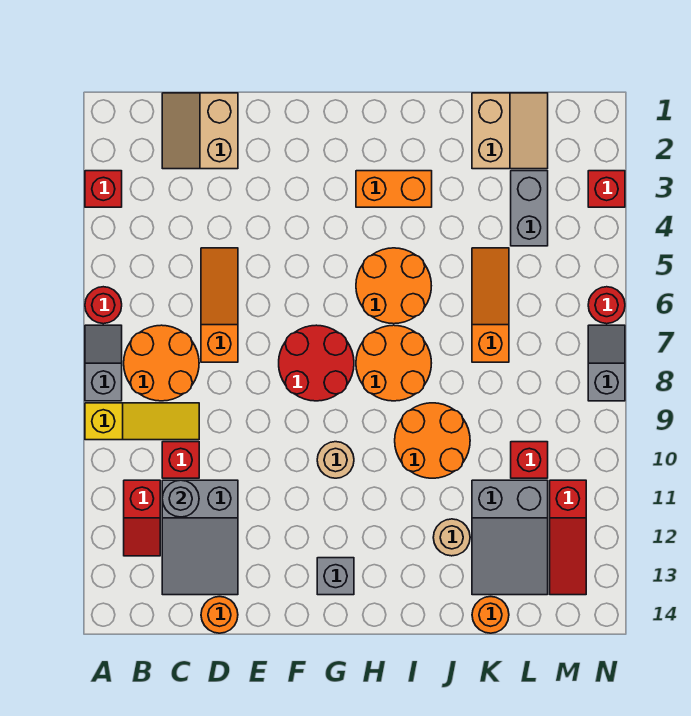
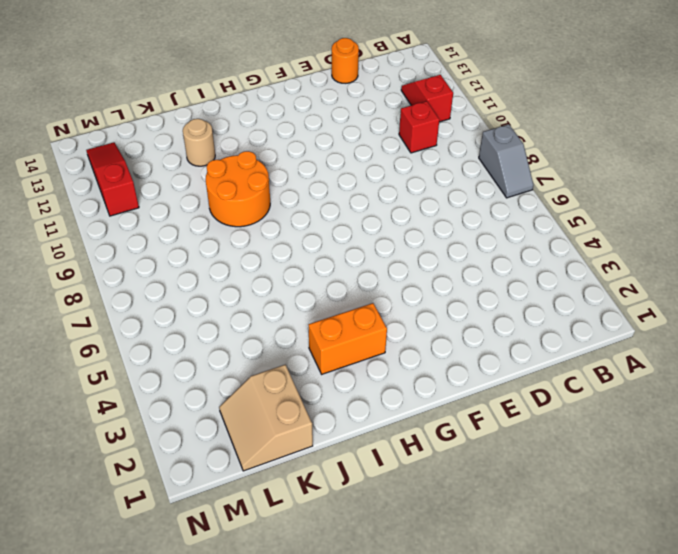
none -> red 1x1 brick [85,171,122,207]
none -> red 1x1 round brick [85,287,122,324]
none -> yellow 1x3 slope [85,403,199,440]
none -> orange 2x2 round brick [124,325,199,401]

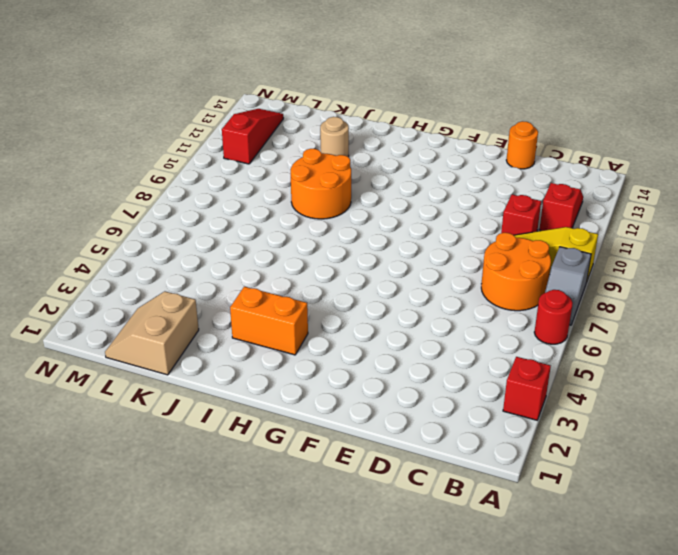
none -> tan 2x2 slope [162,93,238,169]
none -> grey 2x3 slope [162,480,238,595]
none -> orange 1x3 slope [201,248,238,362]
none -> red 2x2 round brick [279,325,354,401]

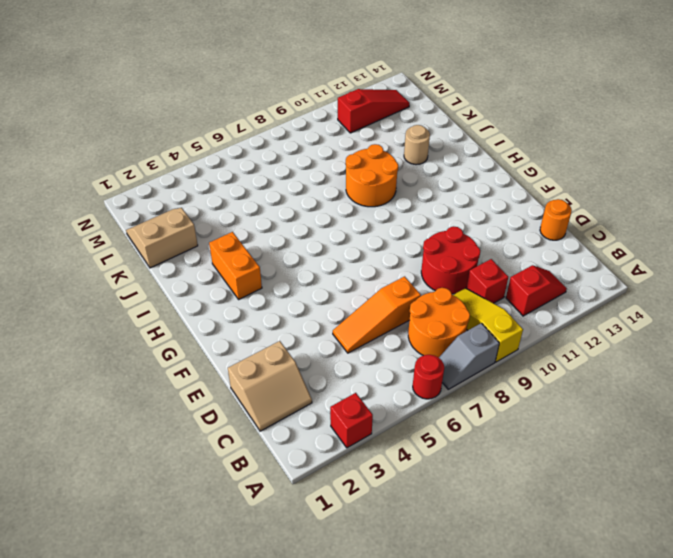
red 2x2 round brick [421,226,480,294] -> red 2x2 round brick moved to [279,325,354,401]
none -> grey 2x3 slope [162,480,238,595]
none -> tan 1x1 round brick [317,442,354,478]
none -> grey 1x1 brick [317,558,354,595]
none -> orange 2x2 round brick [356,248,431,324]

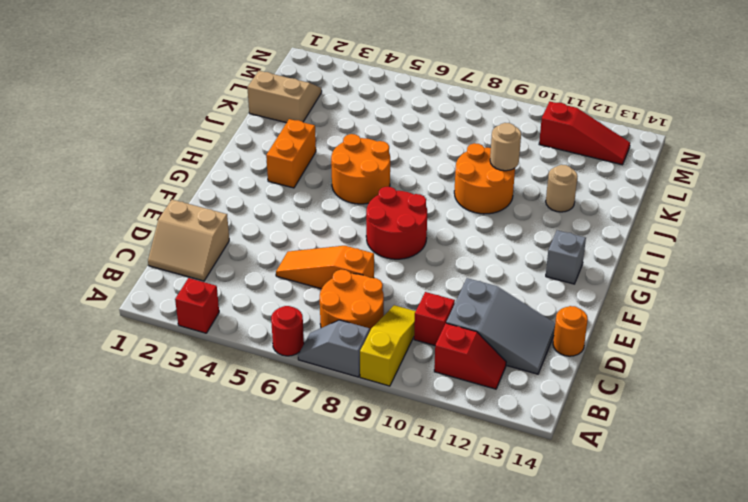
tan 1x1 round brick [490,123,521,171] -> tan 1x1 round brick moved to [317,442,354,478]
none -> orange 2x2 round brick [356,325,431,401]
none -> orange 1x3 slope [472,248,509,362]
none -> grey 2x3 slope [472,480,548,595]
none -> orange 1x1 round brick [472,597,509,633]

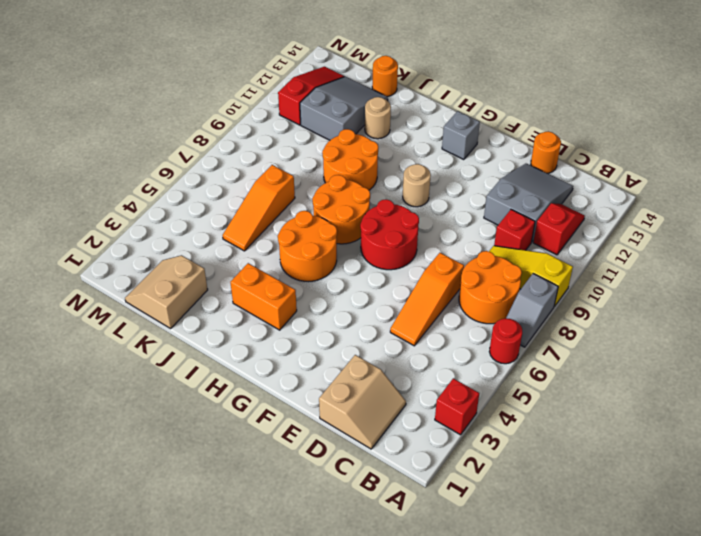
none -> grey 1x2 brick [511,171,548,246]
none -> red 1x1 brick [511,442,548,478]
none -> red 1x1 brick [588,171,625,207]
none -> red 1x1 round brick [588,287,625,324]

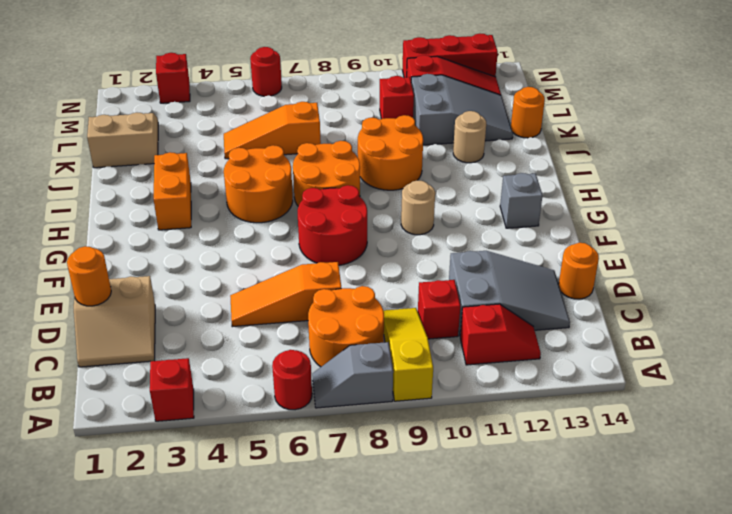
orange 1x1 round brick [67,246,111,306] -> none
red 1x3 brick [402,33,498,77] -> none
none -> grey 1x2 brick [511,171,548,246]
none -> grey 1x2 slope [588,325,625,401]
none -> grey 1x1 round brick [162,480,199,517]

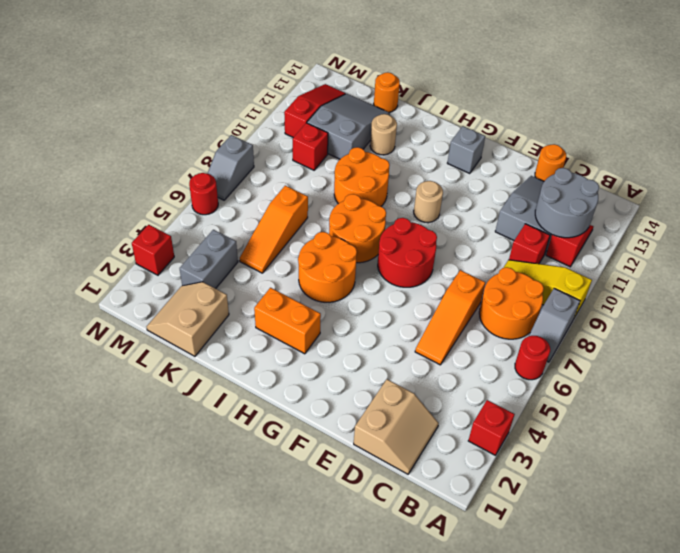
grey 2x2 round brick [535,168,599,238] -> grey 1x1 round brick [162,480,199,517]

